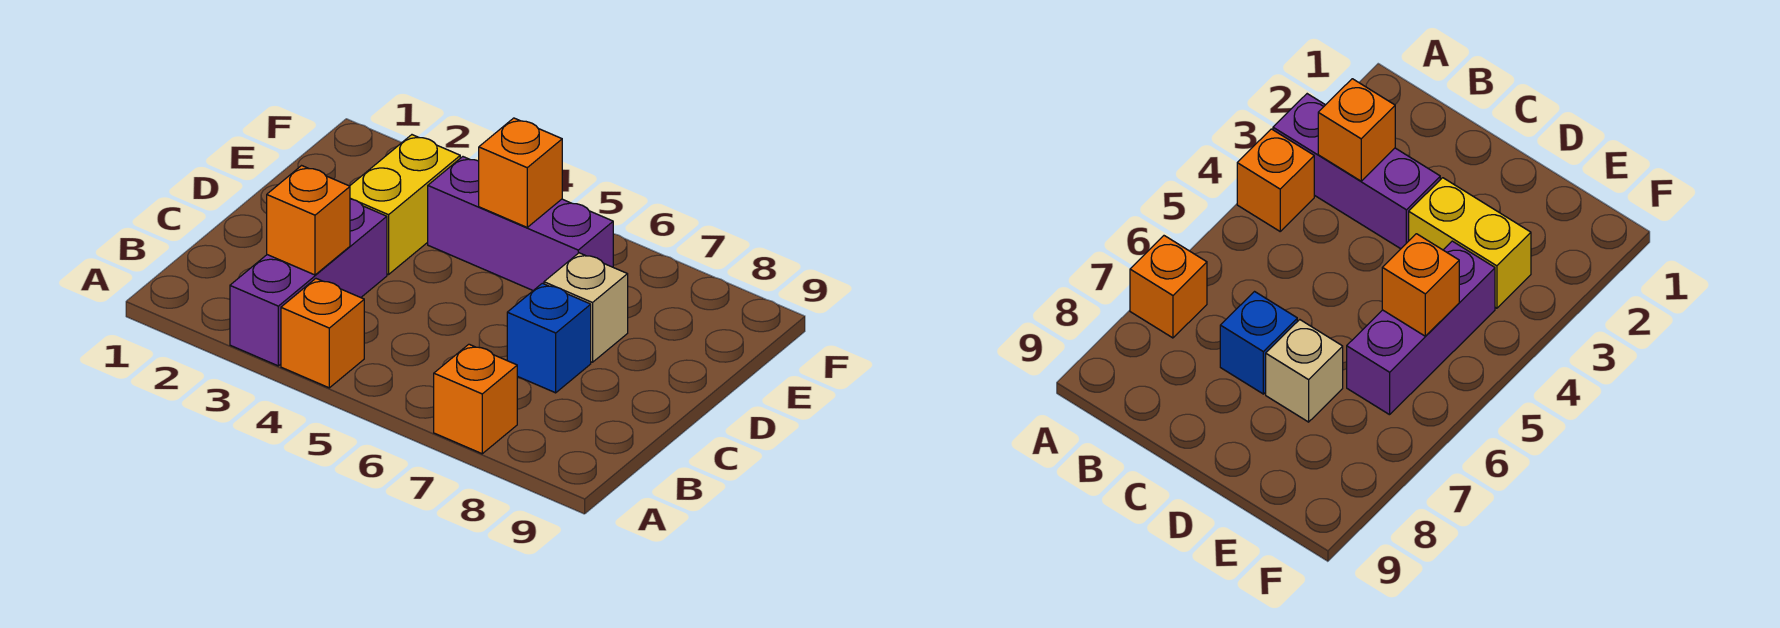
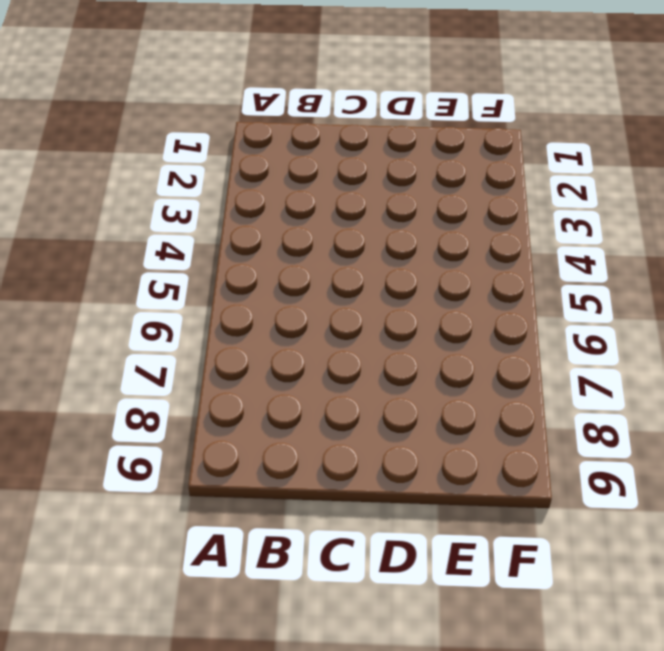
none -> purple 1x3 brick [230,199,387,366]
none -> orange 1x1 brick [281,279,364,388]

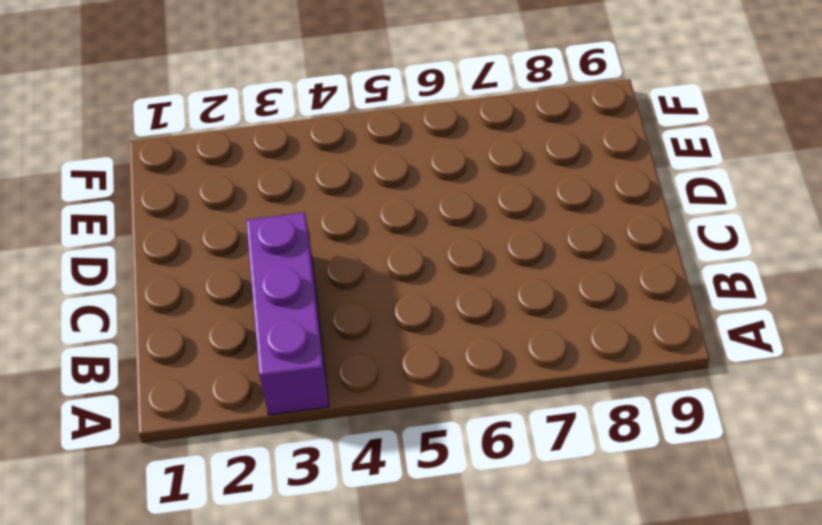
none -> orange 1x1 brick [281,279,364,388]
none -> orange 1x1 brick [434,344,517,454]

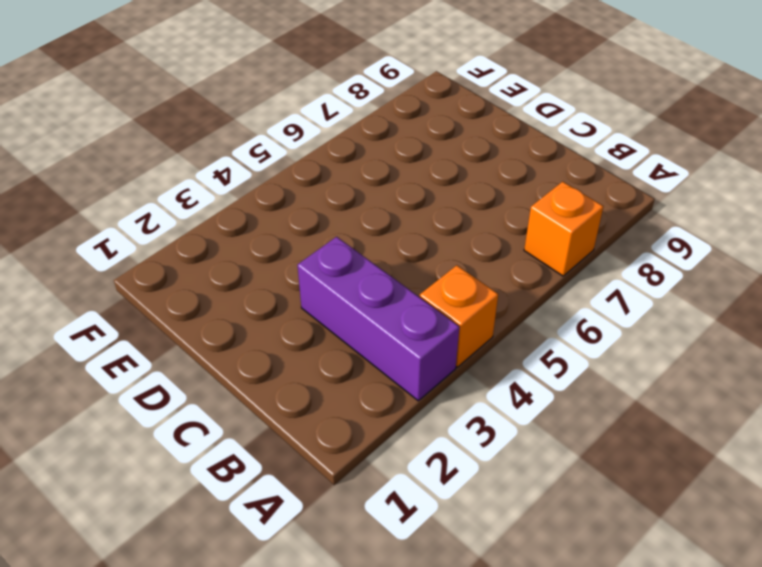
none -> blue 1x1 brick [507,283,591,393]
none -> yellow 1x2 brick [350,135,460,274]

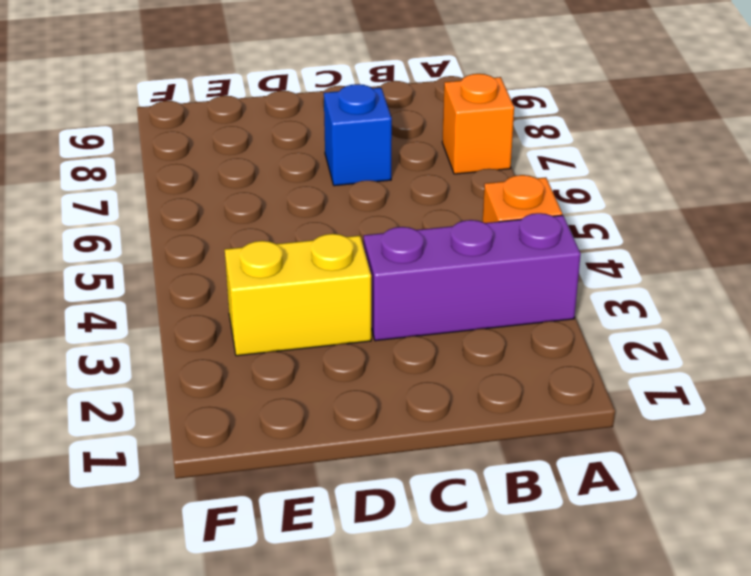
none -> tan 1x1 brick [544,253,628,362]
none -> purple 1x3 brick [428,157,613,290]

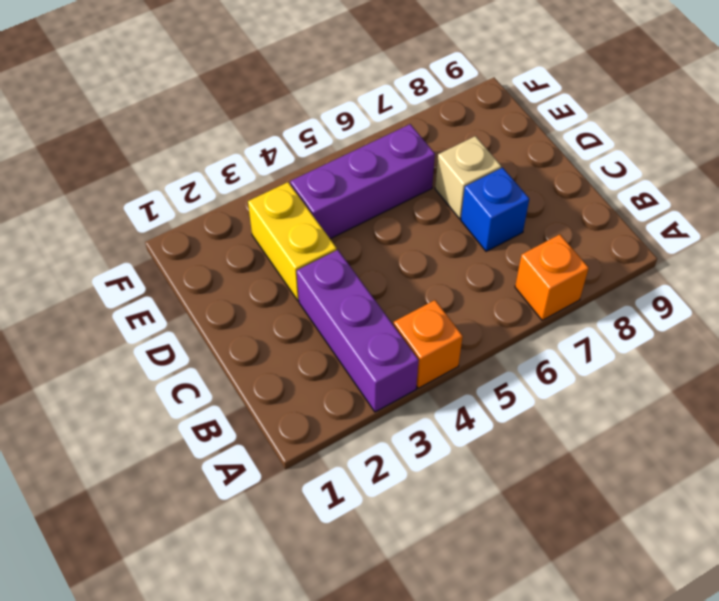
none -> orange 1x1 brick [267,166,350,275]
none -> orange 1x1 brick [479,118,562,227]

